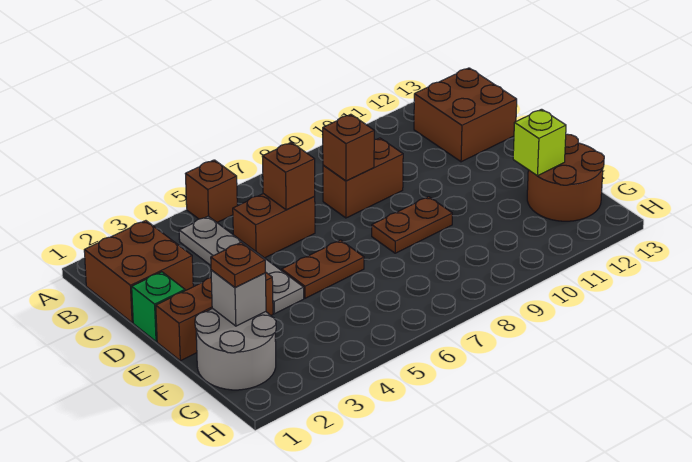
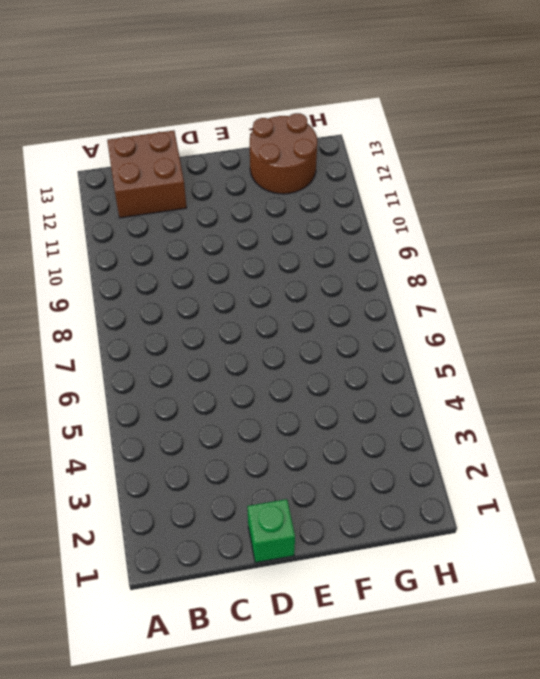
none -> brown 1x1 brick [186,160,237,222]
none -> brown 2x2 brick [84,221,193,323]
none -> grey 1x4 plate [179,216,304,314]

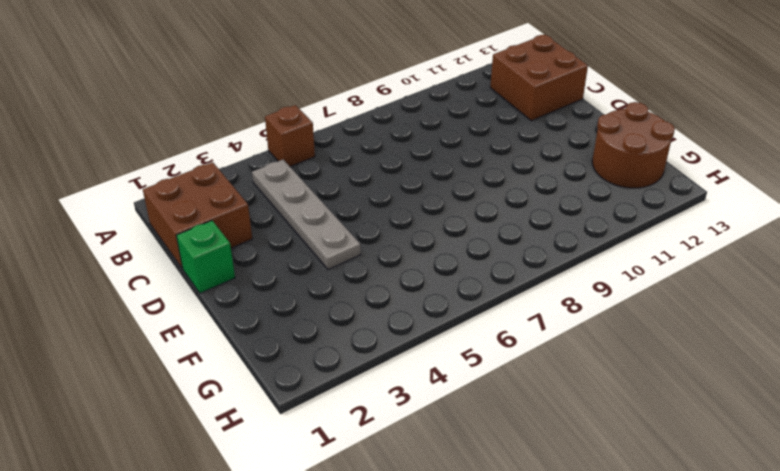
none -> brown 1x2 brick [233,194,315,258]
none -> brown 1x2 brick [323,138,403,218]
none -> brown 1x3 brick [156,272,273,361]

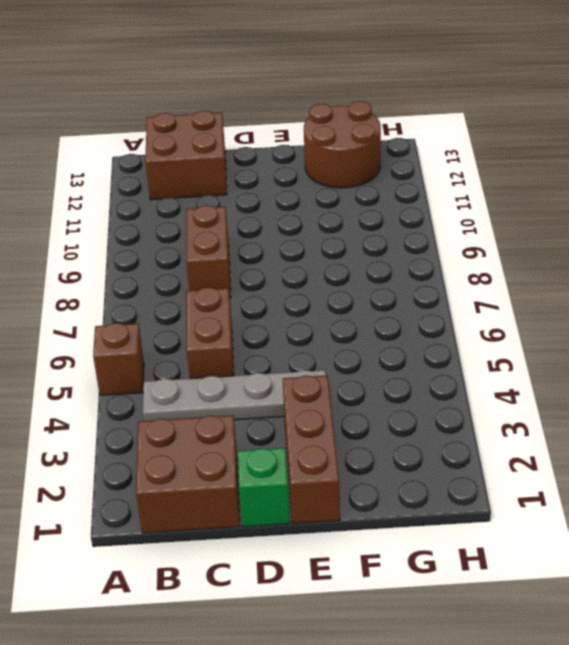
none -> brown 1x2 plate [282,240,364,298]
none -> brown 1x2 plate [372,197,452,253]
none -> grey 2x2 round brick [195,308,276,390]

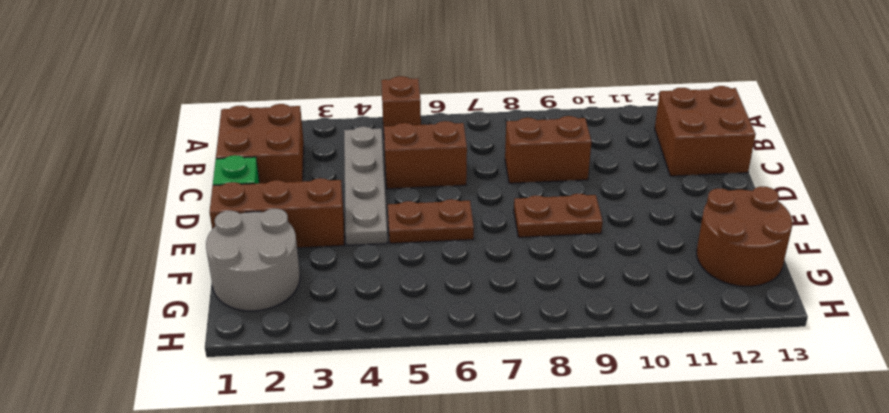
none -> brown 1x1 brick [262,142,315,210]
none -> brown 1x1 brick [323,114,374,181]
none -> grey 1x1 brick [211,270,266,326]

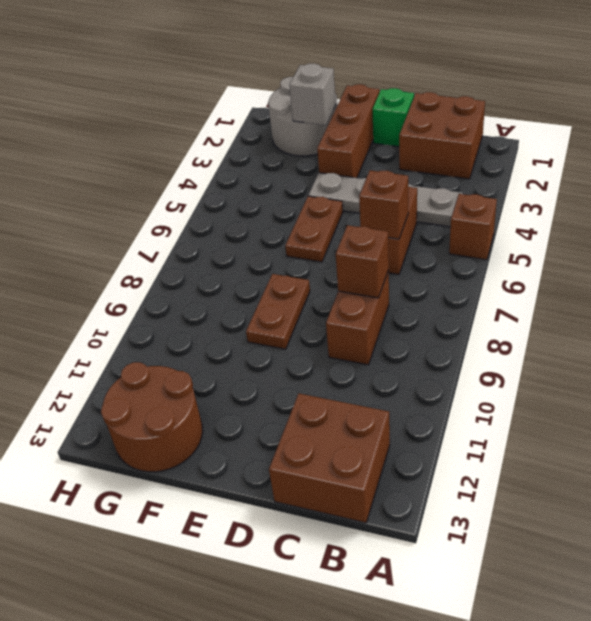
none -> lime 1x1 brick [513,109,566,176]
none -> brown 1x1 plate [211,242,265,287]

